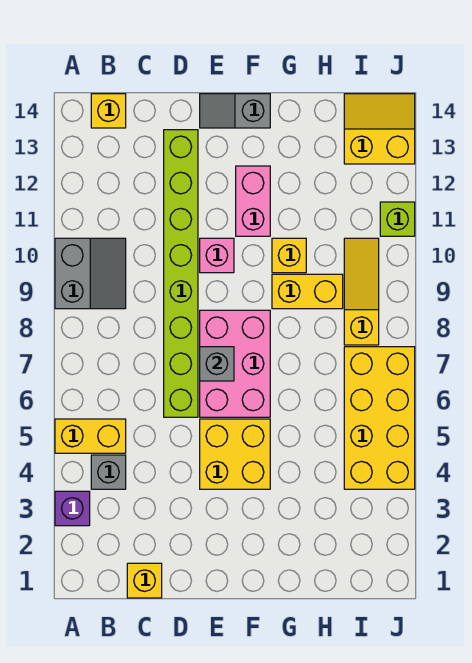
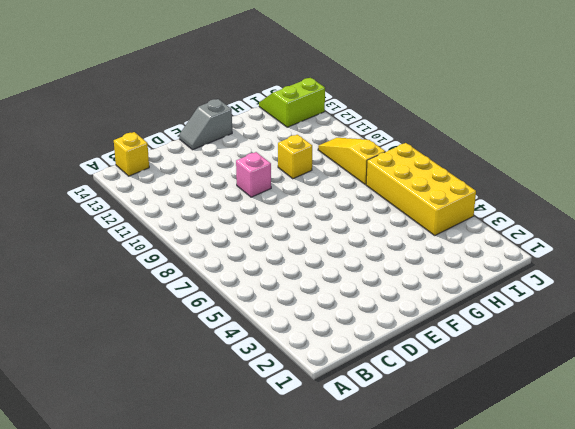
lime 2x2 slope [259,78,325,127] -> yellow 2x2 slope [344,94,415,164]
none -> purple 1x1 brick [55,491,90,526]
none -> yellow 1x2 brick [55,419,126,453]
none -> grey 2x2 slope [55,238,126,309]

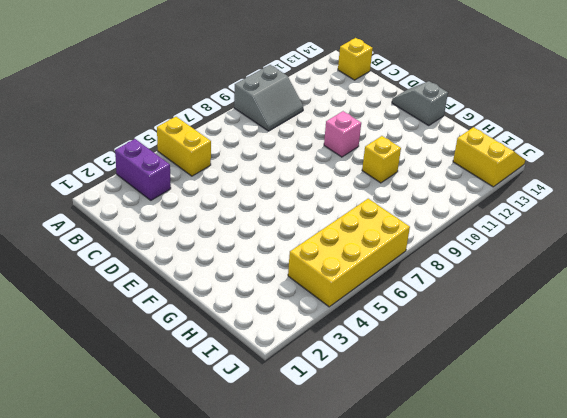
purple 1x2 brick [115,139,171,200] -> purple 1x1 brick [55,491,90,526]
none -> grey 1x1 brick [91,455,126,489]
none -> yellow 1x1 brick [127,563,162,598]
none -> lime 1x8 brick [164,130,198,417]

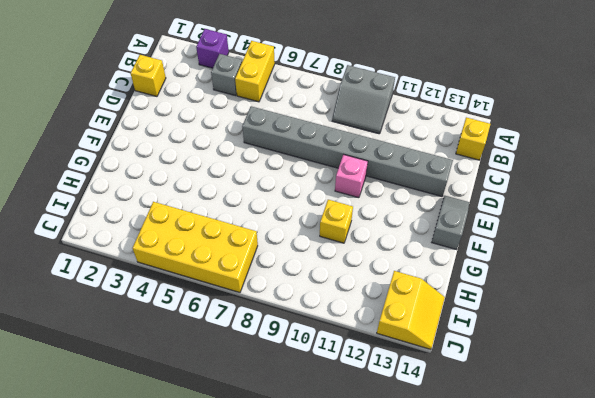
grey 1x8 brick [242,106,453,196] -> lime 1x8 brick [164,130,198,417]
none -> yellow 2x2 brick [200,419,270,489]
none -> pink 2x3 brick [200,310,270,417]
none -> pink 1x2 brick [236,166,270,236]

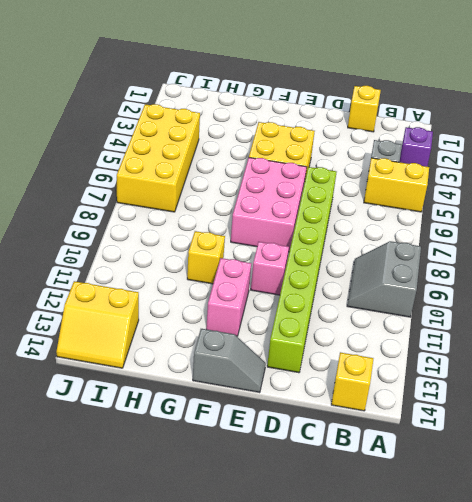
none -> yellow 1x2 brick [272,274,343,309]
none -> yellow 1x3 slope [344,238,379,345]
none -> lime 1x1 brick [380,202,415,236]

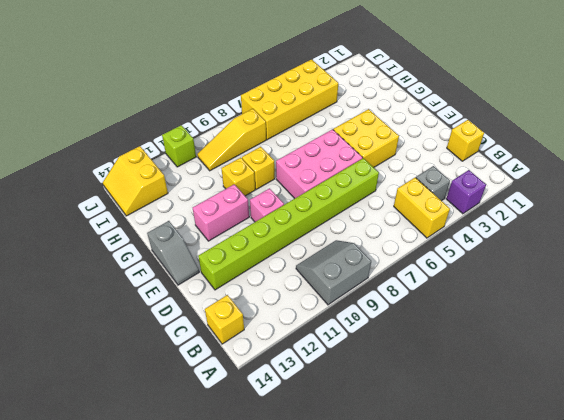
yellow 1x1 brick [242,147,275,189] -> yellow 1x2 brick [272,274,343,309]
none -> grey 1x1 brick [200,347,234,381]

